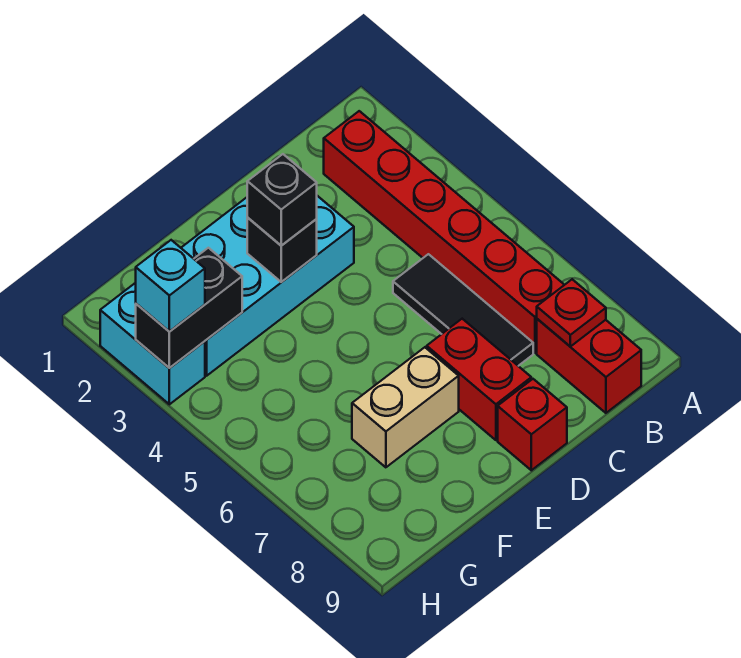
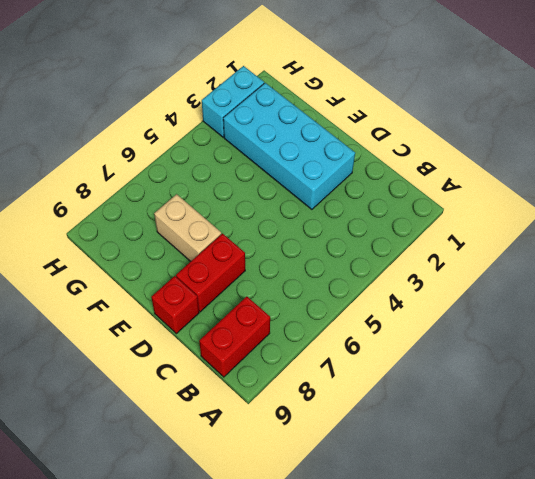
none -> red 1x6 brick [324,111,564,353]
none -> black 1x3 tile [393,254,533,366]
none -> red 1x1 plate [537,279,606,347]

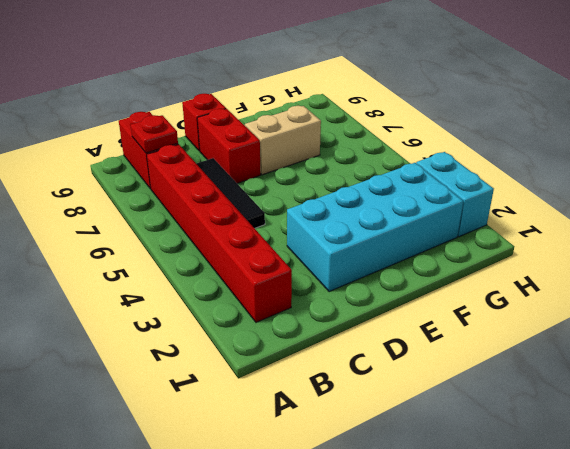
none -> black 1x1 brick [247,218,317,282]
none -> black 1x2 brick [136,248,242,368]
none -> black 1x1 brick [247,154,317,246]

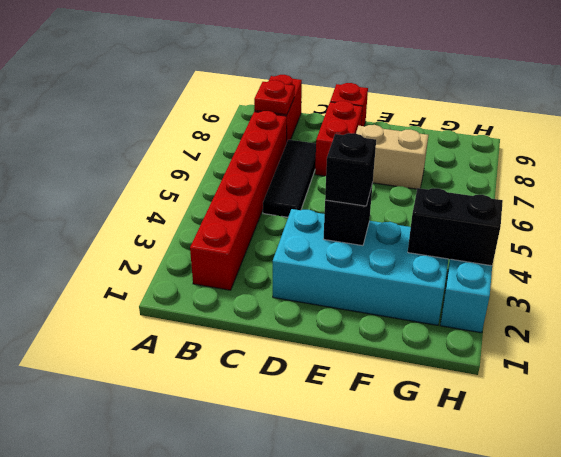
none -> cyan 1x1 brick [136,240,205,331]

